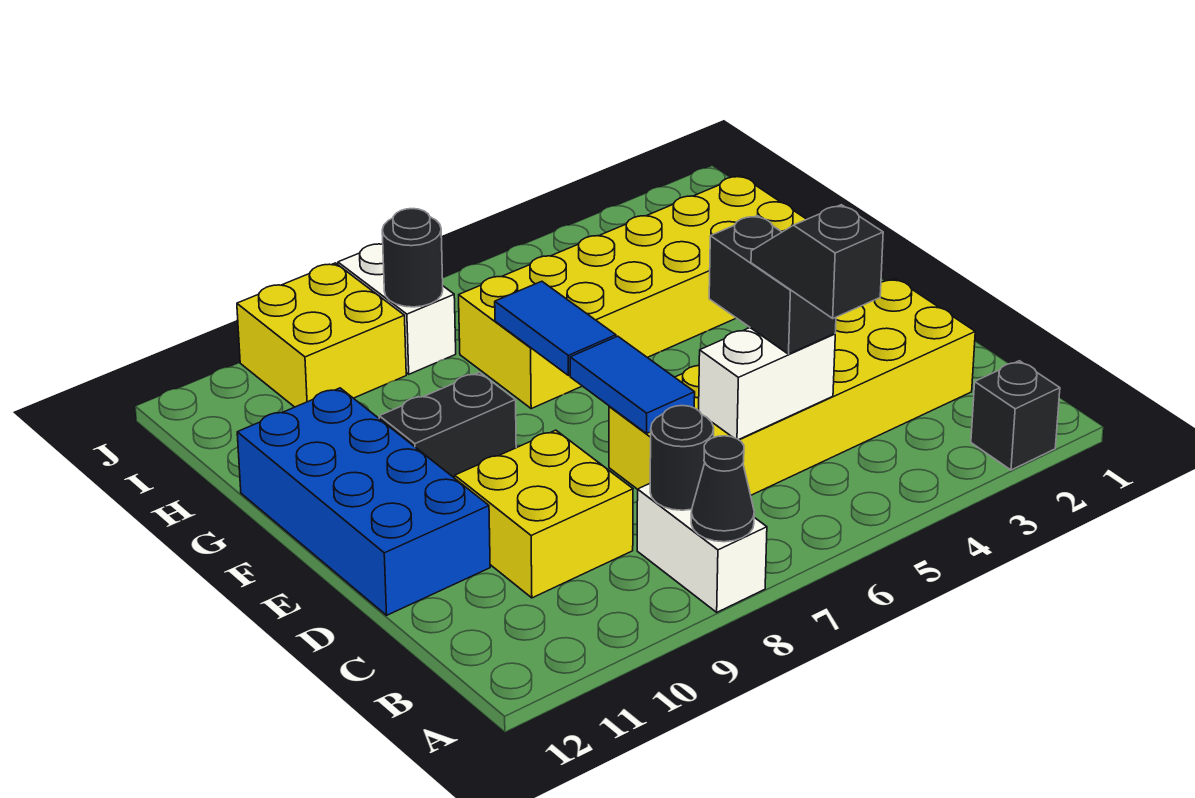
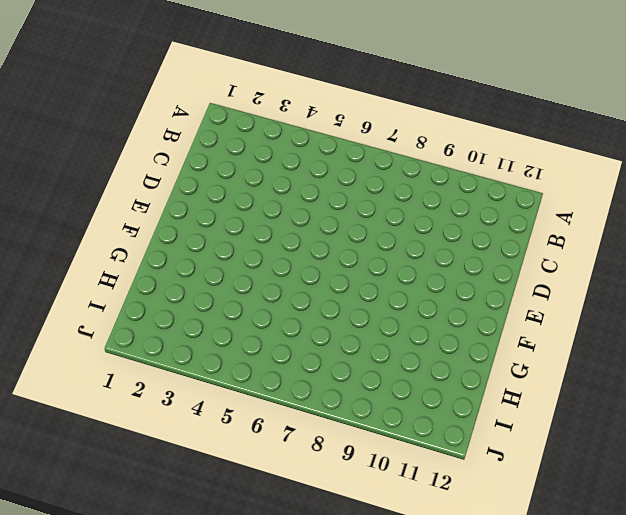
none -> black 1x1 brick [971,361,1060,470]
none -> white 1x2 brick [637,484,767,612]
none -> yellow 2x6 brick [609,279,975,495]

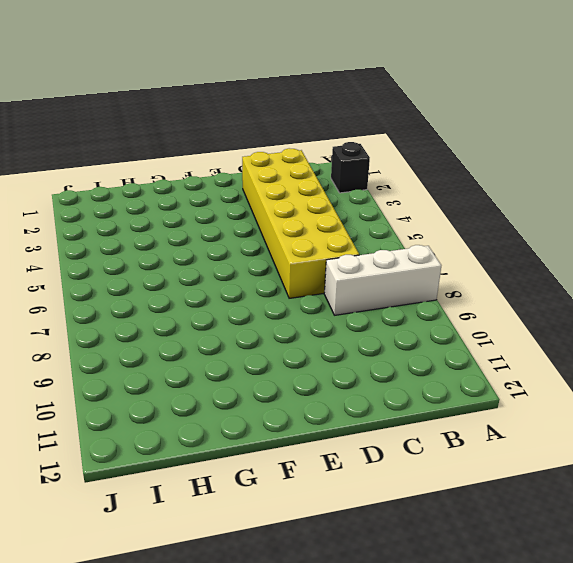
white 1x3 brick [324,245,441,315] -> white 1x2 brick [637,484,767,612]
none -> yellow 2x2 brick [455,430,633,598]
none -> blue 2x4 brick [237,388,490,615]
none -> black 1x2 brick [379,372,516,478]

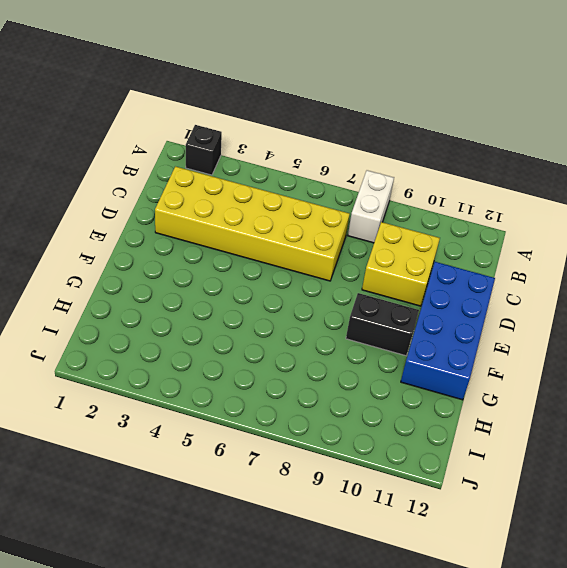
none -> yellow 2x6 brick [459,176,807,409]
none -> white 1x2 brick [338,244,456,374]
none -> yellow 2x2 brick [237,263,406,407]

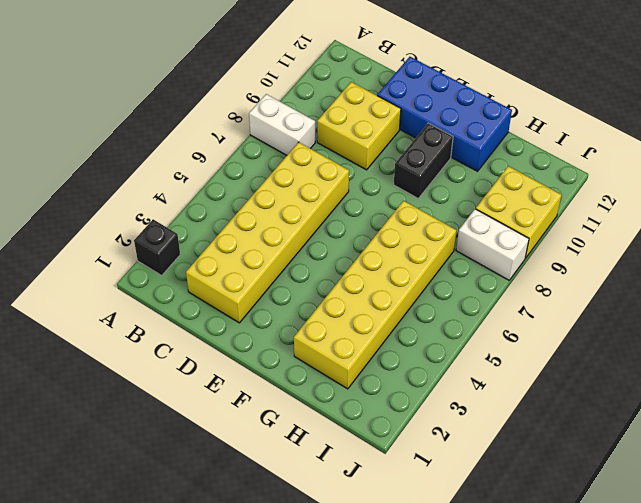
none -> black 1x1 cone [691,436,754,542]
none -> black 1x1 round brick [650,406,714,510]
none -> white 1x2 brick [699,328,835,440]

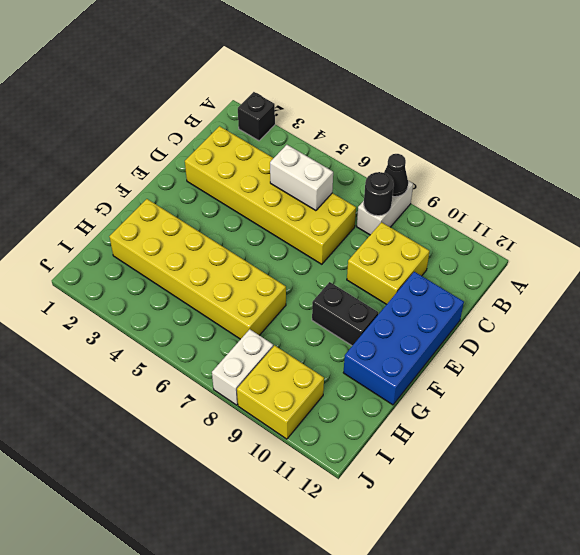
none -> blue 1x2 tile [570,336,695,433]
none -> blue 1x2 tile [495,281,616,376]
none -> black 1x1 round brick [382,209,443,307]

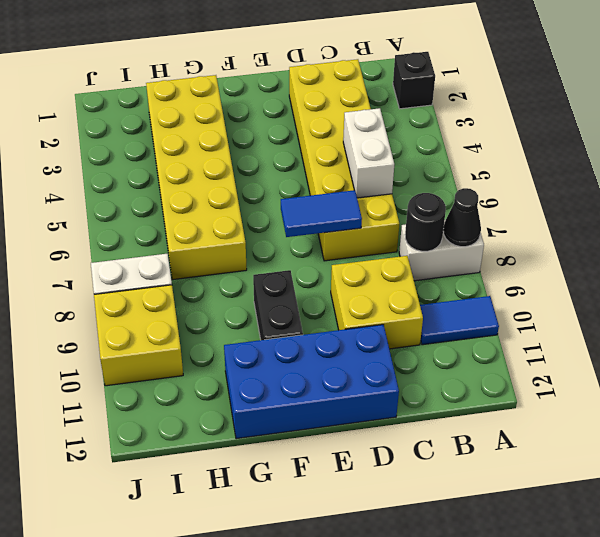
blue 1x2 tile [420,296,499,345] -> blue 1x2 tile moved to [495,281,616,376]
none -> black 1x1 round brick [382,209,443,307]
none -> black 1x2 brick [709,216,836,354]
none -> black 1x2 slope [751,205,883,318]

